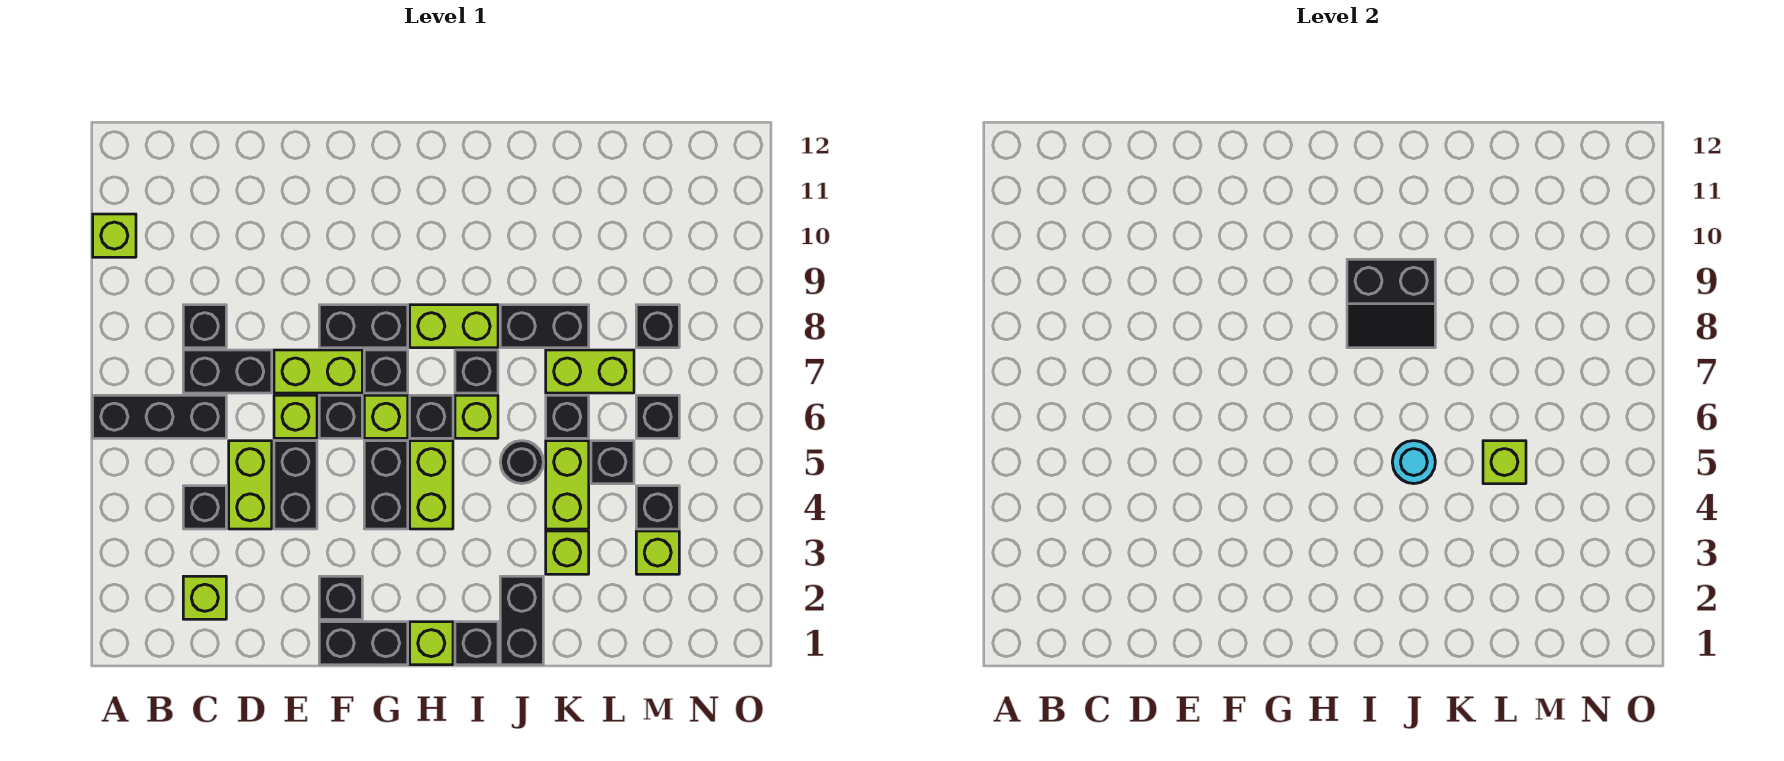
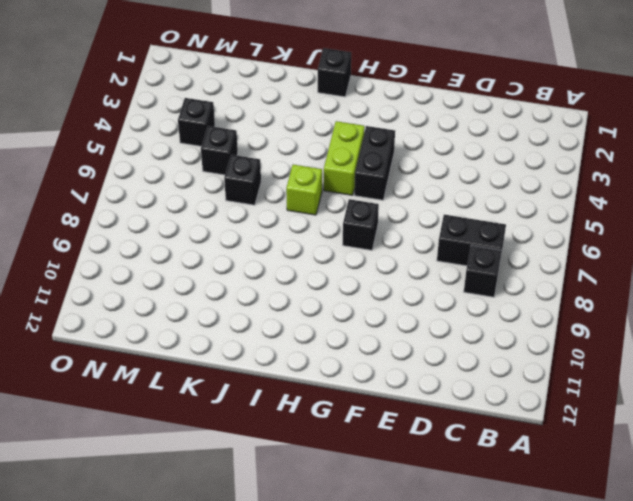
none -> black 1x3 brick [93,395,226,438]
none -> lime 1x1 brick [93,214,136,257]
none -> lime 1x1 brick [183,576,226,619]
none -> black 1x1 brick [183,486,226,529]

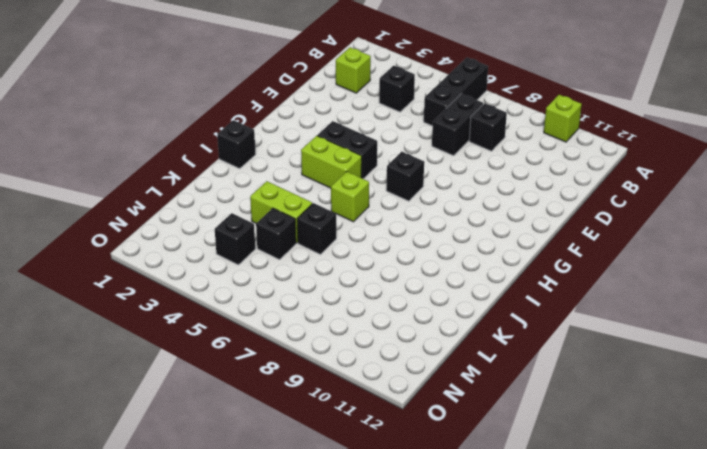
none -> lime 1x2 brick [229,441,272,529]
none -> black 1x2 brick [274,441,317,529]
none -> lime 1x1 brick [274,395,317,438]
none -> lime 1x2 brick [274,350,362,393]

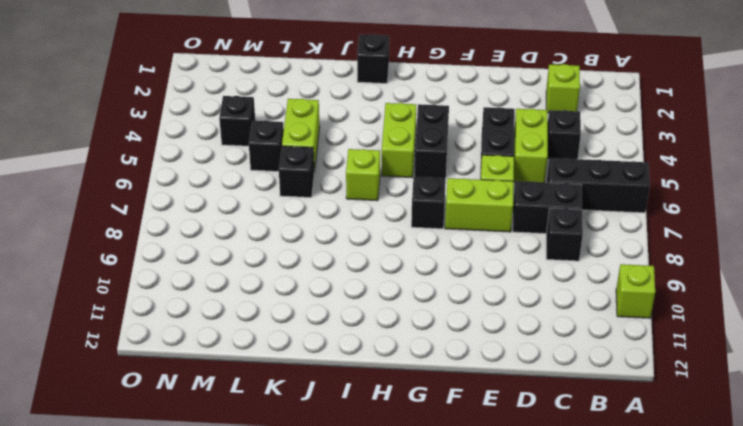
none -> black 1x2 brick [319,622,408,665]
none -> black 1x1 brick [319,576,362,619]
none -> black 1x1 brick [319,395,362,438]
none -> black 1x2 brick [319,305,408,348]

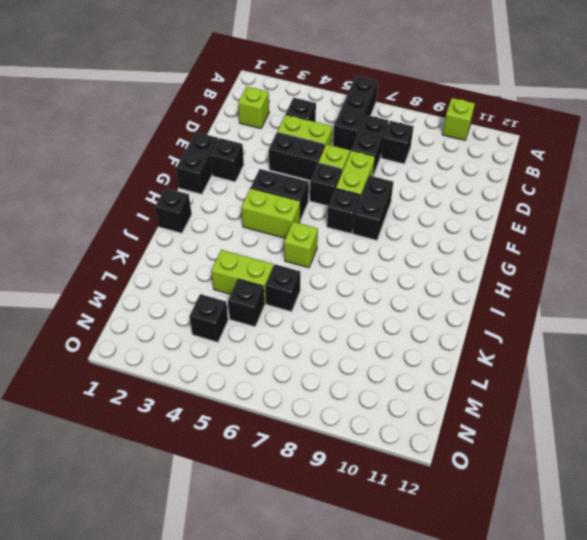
none -> lime 1x1 brick [364,395,408,438]
none -> lime 1x1 brick [410,622,453,665]
none -> black 1x1 brick [410,395,453,438]
none -> lime 1x2 brick [410,305,498,348]

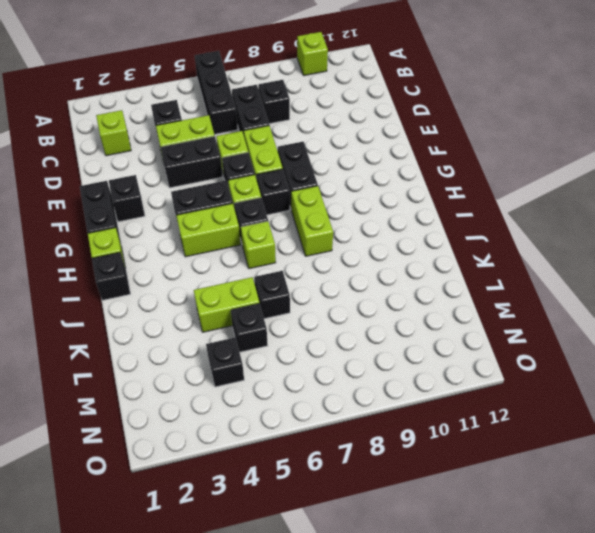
none -> black 1x1 brick [455,350,498,393]
none -> black 1x2 brick [500,576,543,665]
none -> black 1x1 round brick [500,441,543,484]
none -> black 1x2 brick [500,305,589,348]

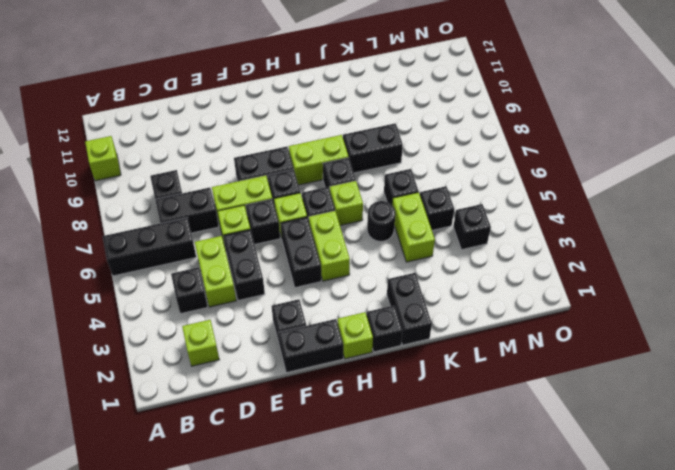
none -> lime 1x1 brick [546,531,589,574]
none -> lime 1x2 brick [546,350,634,393]
none -> lime 1x1 brick [636,531,679,574]
none -> black 1x1 brick [636,395,679,438]

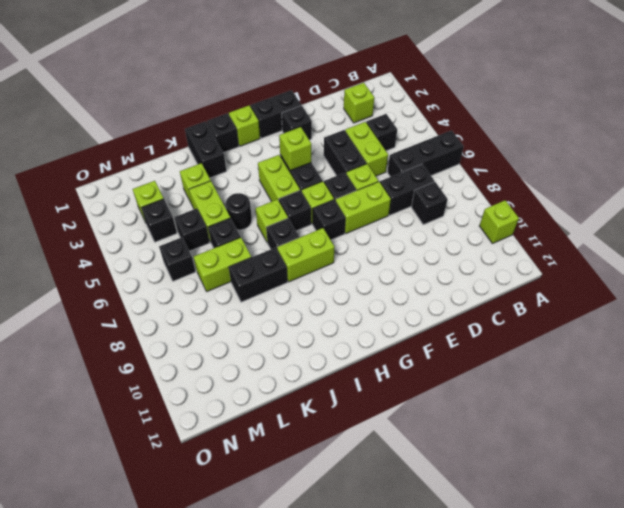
lime 1x1 brick [279,127,311,171] -> lime 1x1 brick moved to [1483,441,1526,484]
none -> black 1x2 brick [319,305,408,348]
none -> black 1x1 brick [636,305,679,348]
none -> black 2x2 slope [1347,259,1435,348]
none -> cyan 1x1 round brick [1392,441,1435,484]

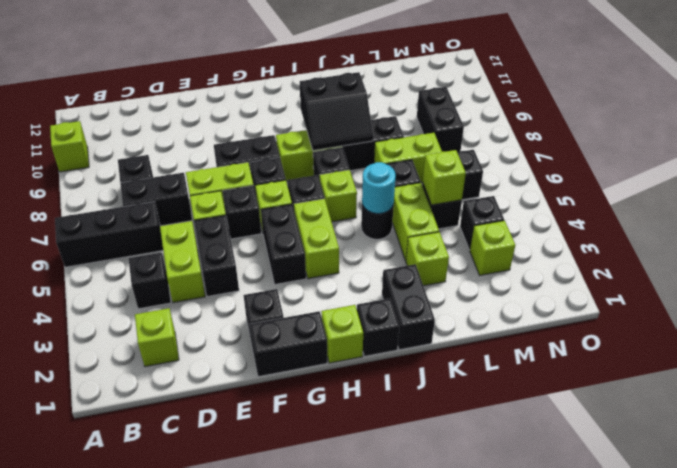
black 1x2 brick [417,87,464,152] -> black 1x1 brick [636,305,679,348]

